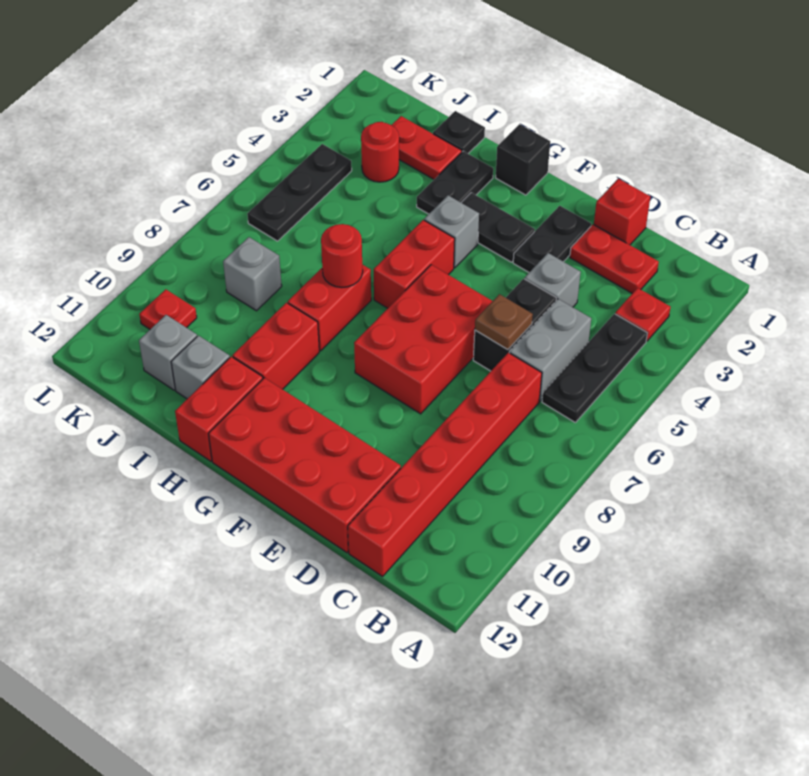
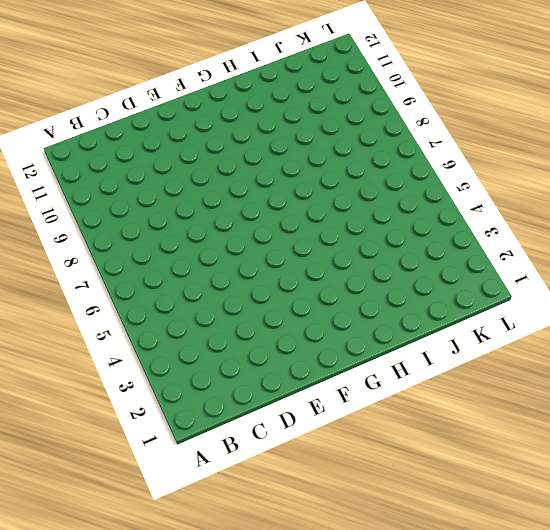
none -> red 1x1 plate [615,288,671,341]
none -> black 1x3 plate [542,314,647,422]
none -> red 1x2 plate [570,224,659,293]

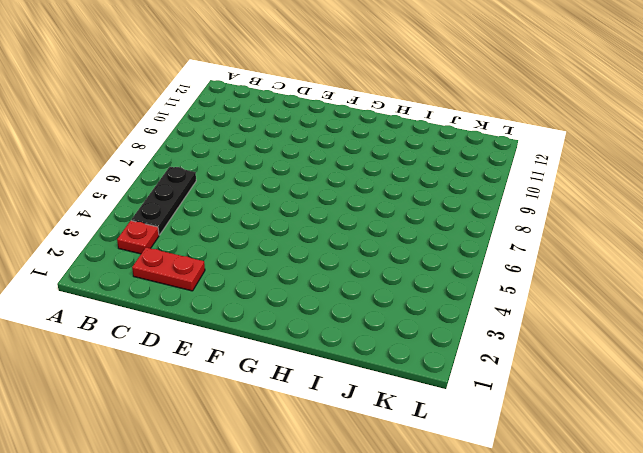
none -> grey 1x2 brick [509,299,591,401]
none -> red 1x6 brick [348,353,542,576]
none -> red 1x1 brick [594,179,650,245]

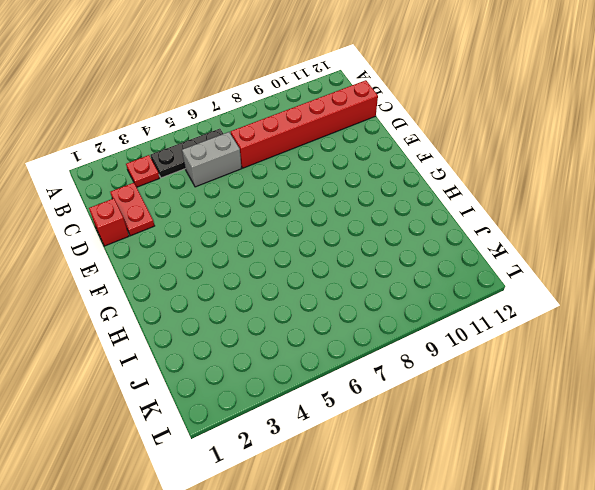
none -> grey 1x1 brick [525,253,581,307]
none -> black 1x2 brick [473,279,556,371]
none -> red 2x4 brick [208,378,401,553]

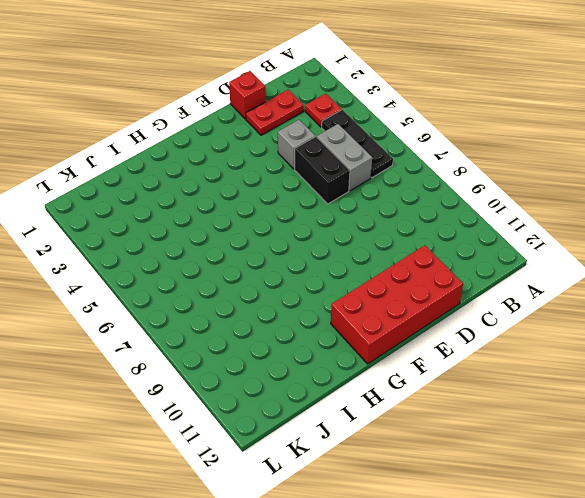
none -> red 1x6 brick [348,353,542,576]
none -> black 1x2 plate [513,206,591,272]
none -> red 2x3 brick [354,265,492,414]

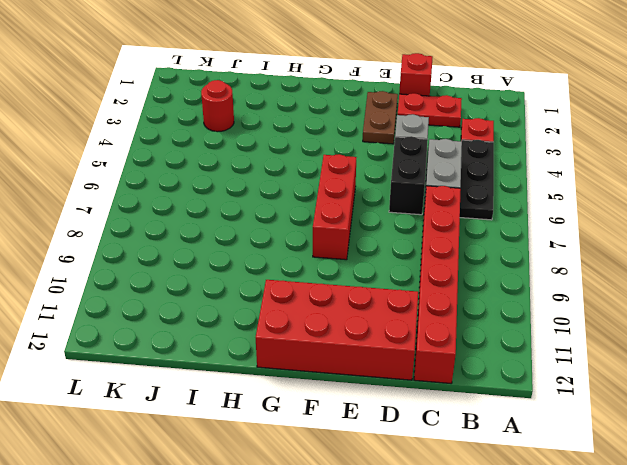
brown 1x2 plate [363,91,398,144] -> black 1x2 plate [513,206,591,272]
red 1x3 brick [313,154,356,260] -> red 2x3 brick [354,265,492,414]
none -> black 1x2 plate [461,193,535,262]
none -> black 1x1 brick [496,124,550,195]
none -> grey 1x1 brick [424,195,479,268]

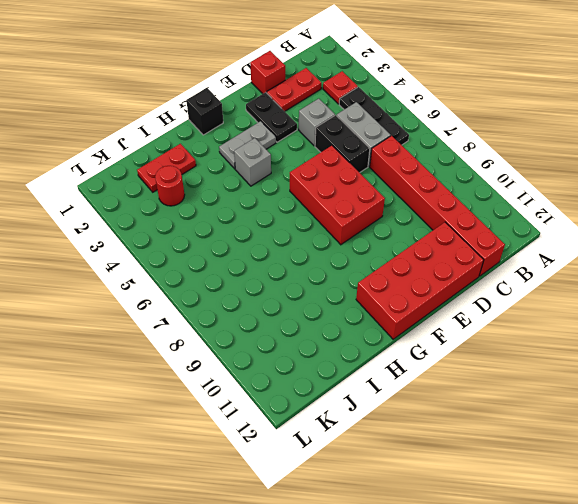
grey 1x2 plate [219,121,276,169] -> black 1x2 plate [461,193,535,262]
none -> red 1x2 brick [374,220,455,308]
none -> black 1x2 plate [417,151,493,214]
none -> red 1x2 brick [288,264,371,351]

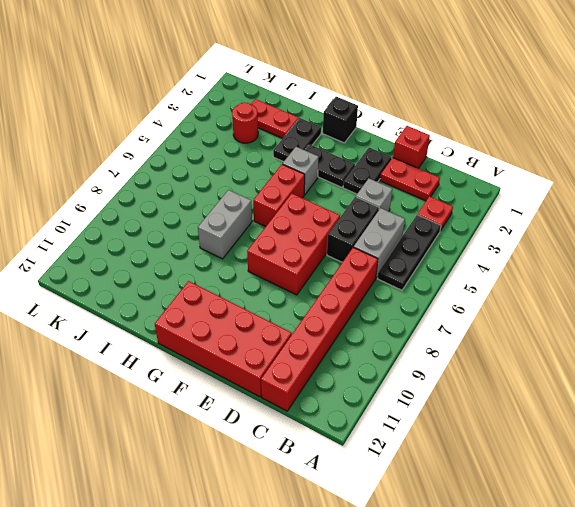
grey 1x2 brick [198,190,252,259] -> red 1x2 brick [288,264,371,351]
none -> red 1x2 brick [232,303,319,389]
none -> red 1x2 brick [175,357,263,461]
none -> black 1x1 plate [433,111,485,153]

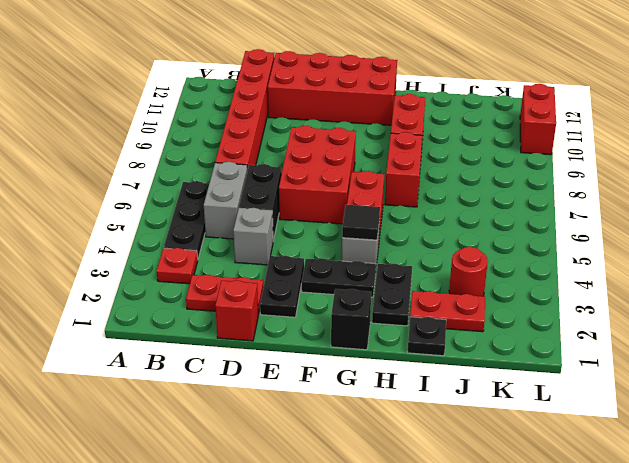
black 1x1 tile [342,205,380,240] -> none
red 1x2 brick [520,84,556,155] -> red 1x2 brick moved to [175,357,263,461]
none -> grey 1x1 brick [171,335,230,399]
none -> grey 1x1 brick [223,237,282,311]
none -> grey 1x1 brick [139,315,197,390]

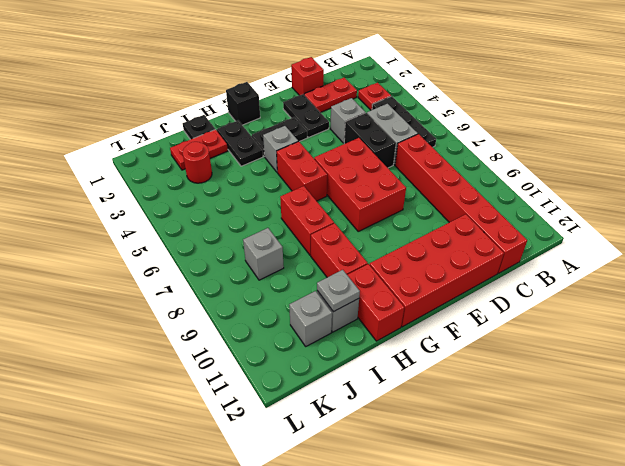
grey 1x1 plate [317,270,360,312] -> none
none -> black 1x3 plate [247,144,352,241]
none -> red 1x1 plate [139,289,197,329]
none -> brown 1x1 plate [475,294,533,350]

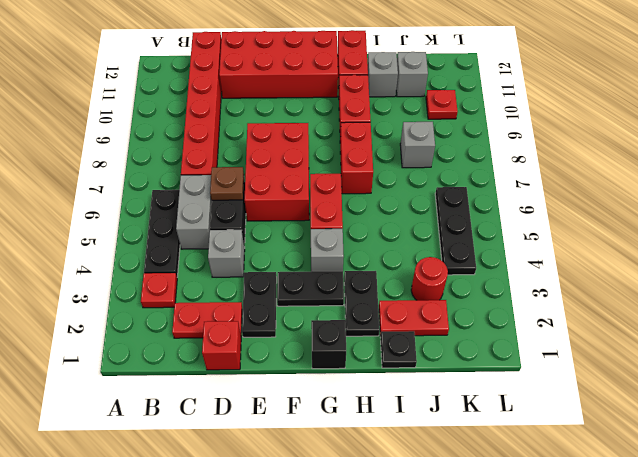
none -> red 1x1 round brick [321,224,363,288]

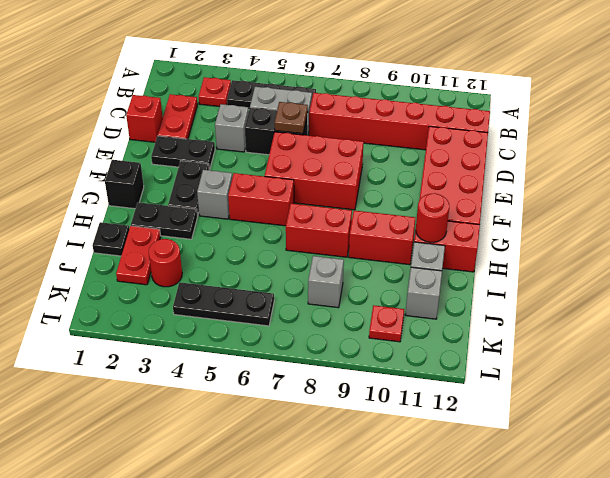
red 1x1 round brick [416,193,449,242] -> red 1x1 round brick moved to [321,224,363,288]

